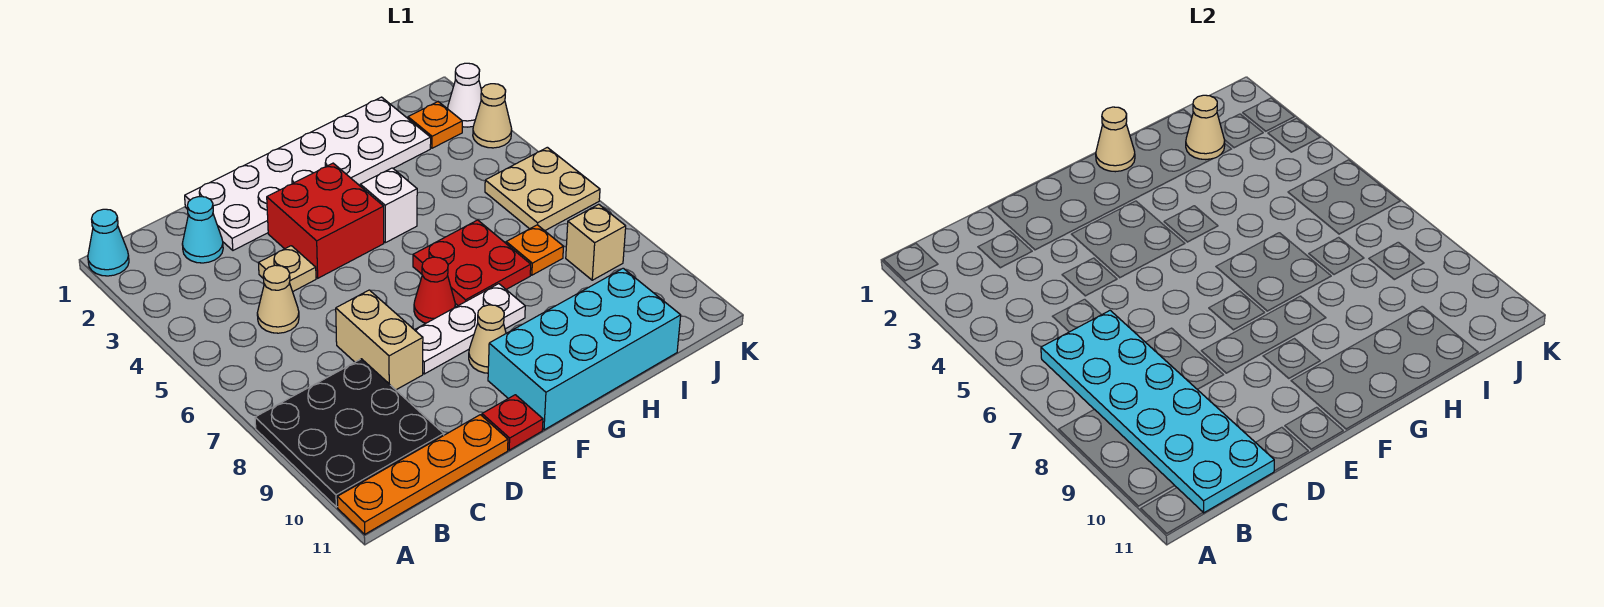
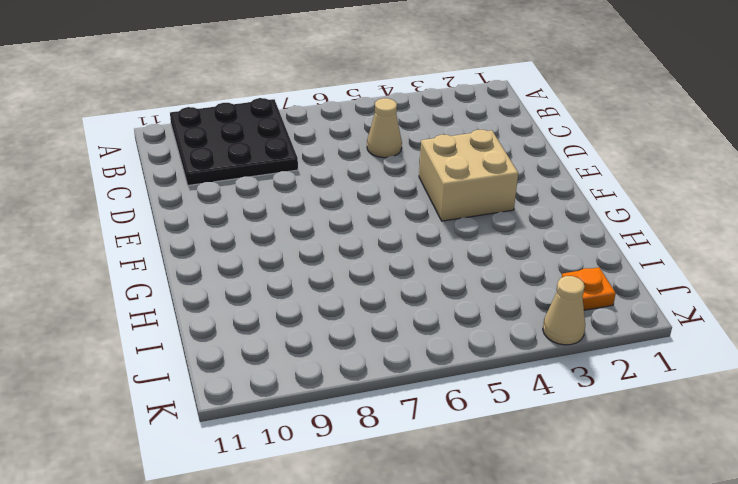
tan 2x2 brick [419,130,518,221] -> red 2x2 brick [267,163,384,278]
none -> cyan 1x1 cone [88,209,129,276]
none -> orange 1x4 plate [337,415,508,534]
none -> cyan 1x1 cone [182,196,223,263]

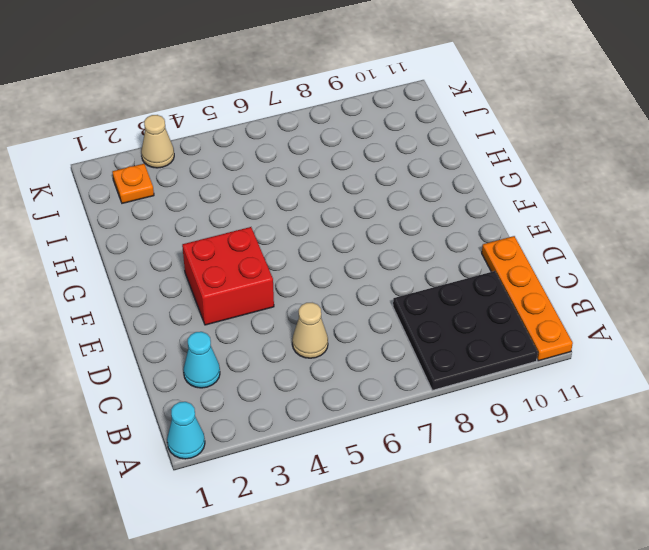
none -> white 2x6 plate [185,97,431,250]
none -> tan 1x1 plate [258,246,316,292]
none -> tan 1x2 brick [336,290,423,390]

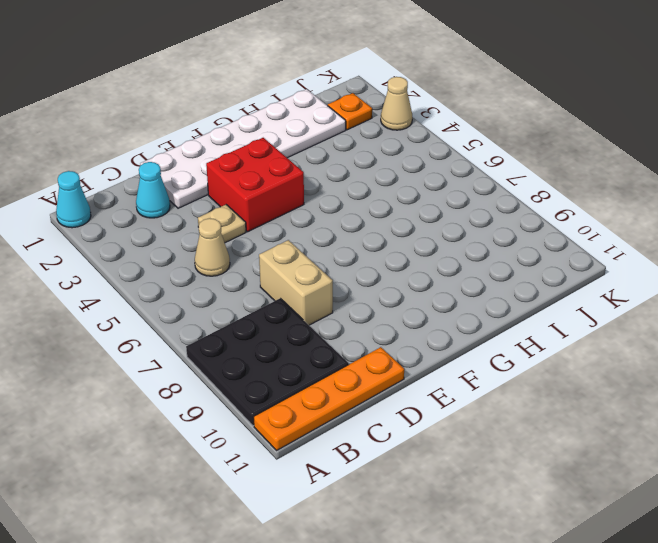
none -> white 1x3 plate [415,284,525,374]
none -> red 1x1 plate [482,395,543,450]
none -> red 1x1 cone [414,257,455,323]

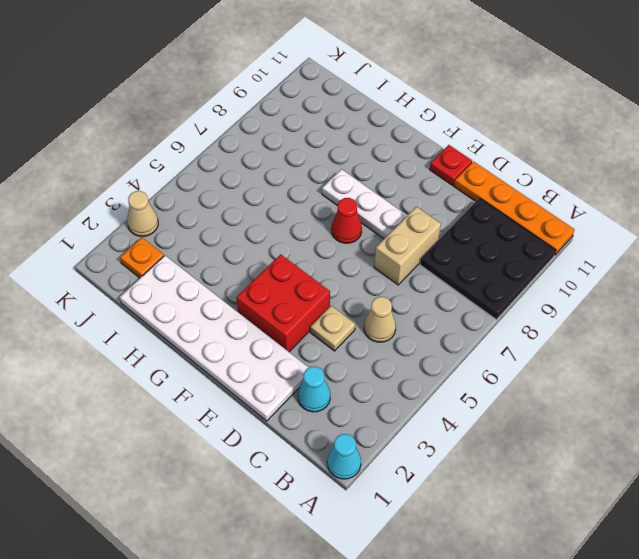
none -> tan 1x1 cone [469,305,506,373]
none -> cyan 2x4 brick [488,268,681,430]
none -> white 1x1 brick [360,168,417,243]

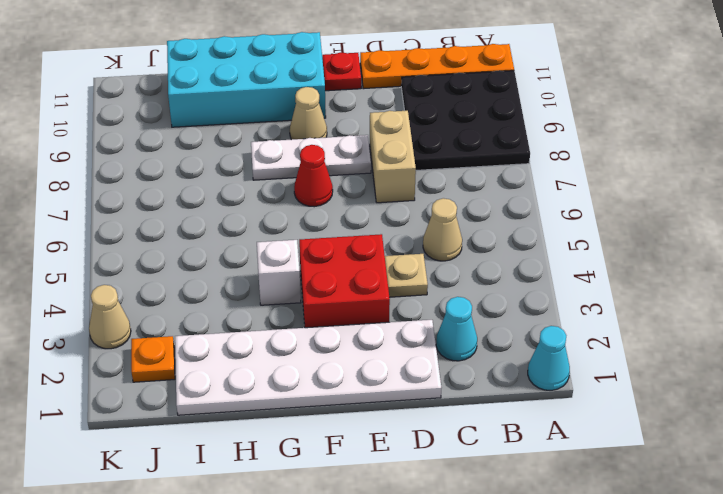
none -> red 2x2 plate [413,220,531,306]
none -> orange 1x1 plate [506,225,564,275]
none -> tan 2x2 plate [485,147,600,231]

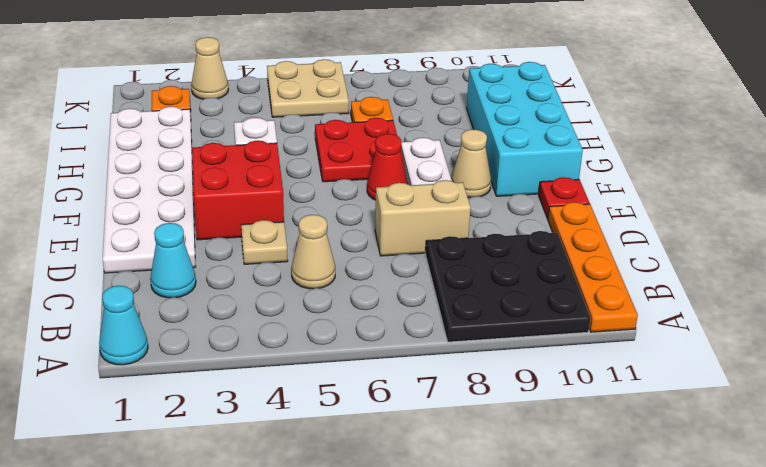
none -> tan 1x1 brick [566,204,626,280]
none -> white 1x1 cone [448,63,482,127]
none -> cyan 2x6 plate [1041,310,1274,513]

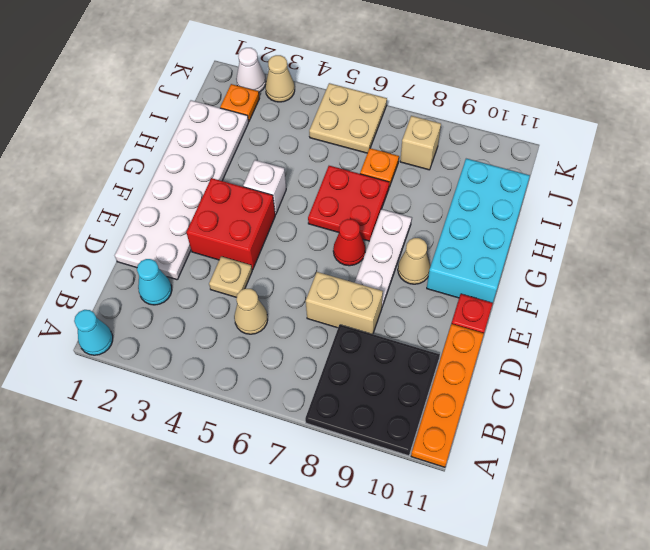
none -> cyan 2x6 plate [1041,310,1274,513]
none -> tan 1x1 cone [1096,107,1135,172]
none -> tan 1x1 cone [1186,95,1225,160]

